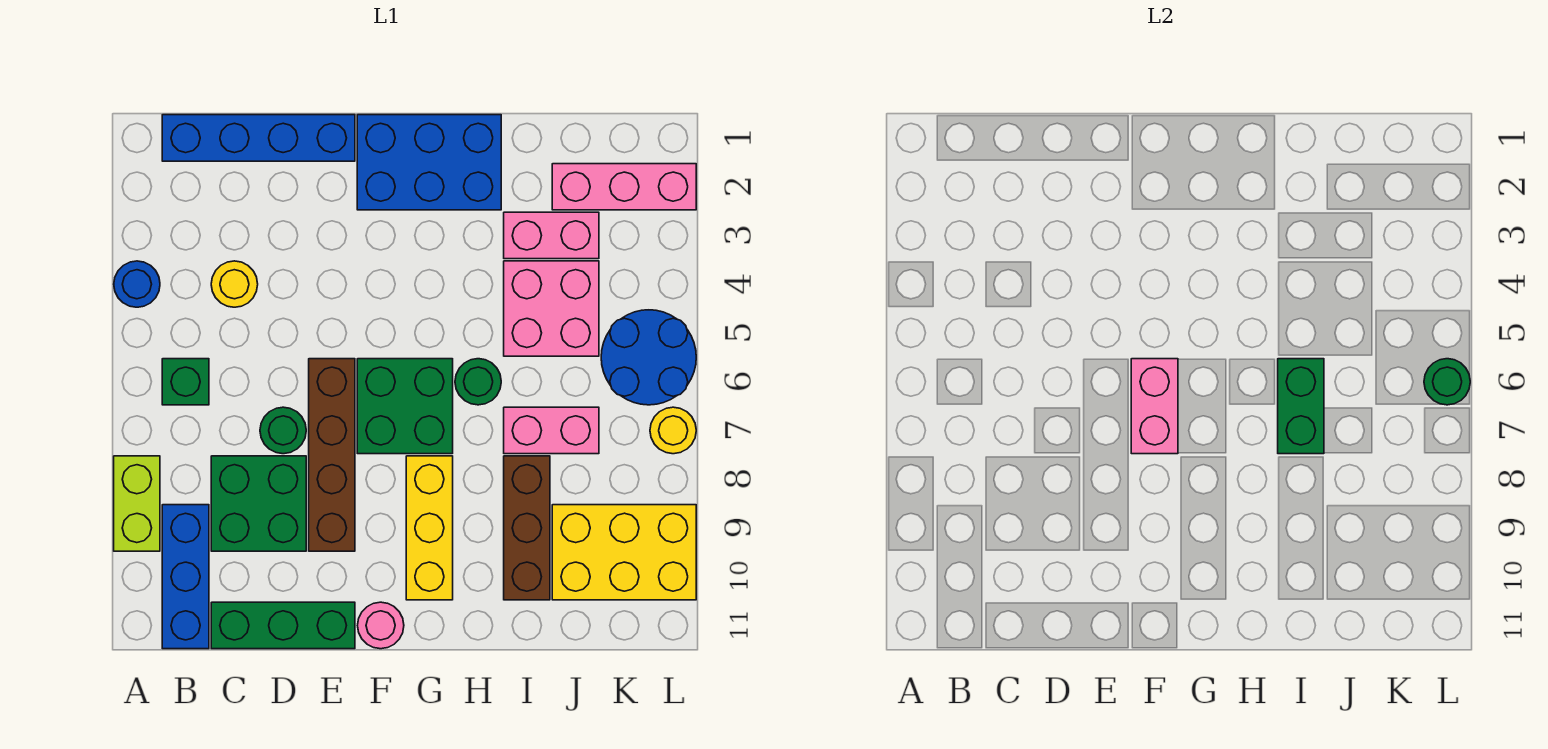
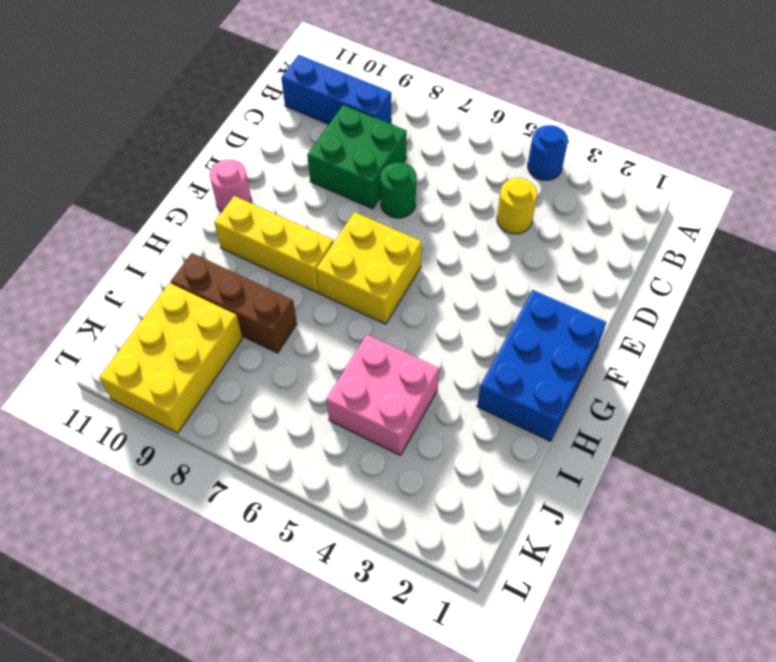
yellow 2x2 brick [316,212,422,324] -> green 2x2 brick [357,359,453,454]
none -> lime 1x2 brick [114,456,160,551]
none -> blue 1x4 brick [162,115,355,161]
none -> green 1x1 brick [162,359,209,405]

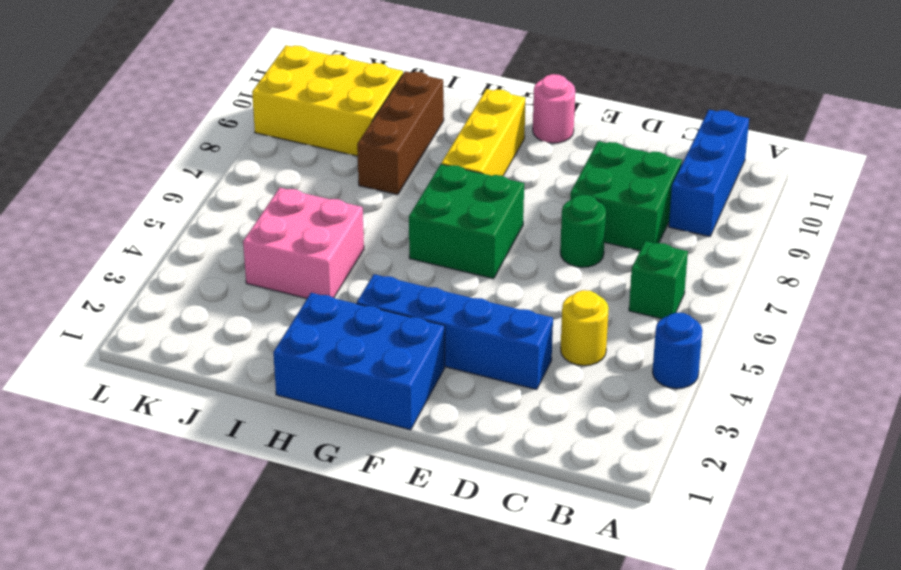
blue 1x4 brick [357,274,553,390] -> blue 1x4 brick moved to [162,115,355,161]
none -> lime 1x2 brick [114,456,160,551]
none -> green 1x3 brick [211,602,355,649]
none -> brown 1x4 brick [309,359,355,551]

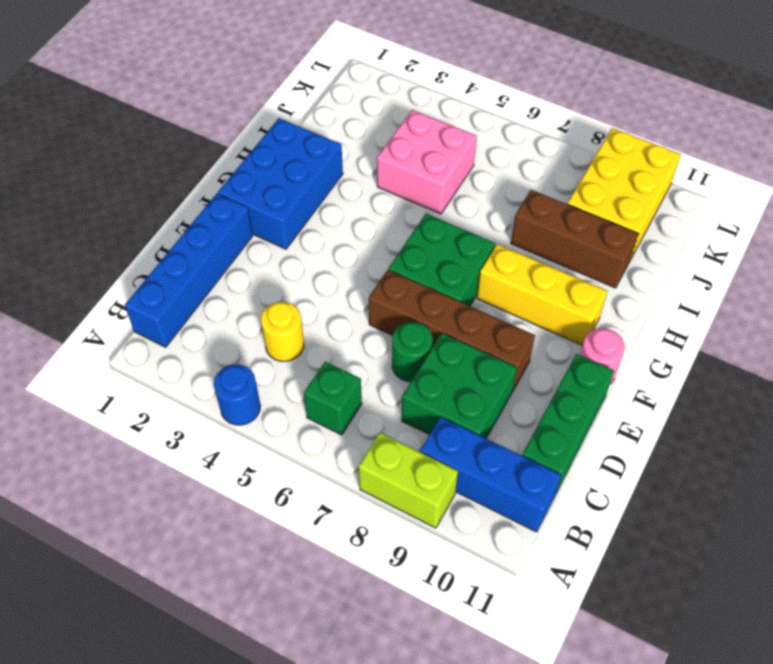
none -> green 1x1 round brick [455,359,501,405]
none -> pink 1x2 brick [504,212,599,259]
none -> pink 1x2 brick [504,407,599,454]

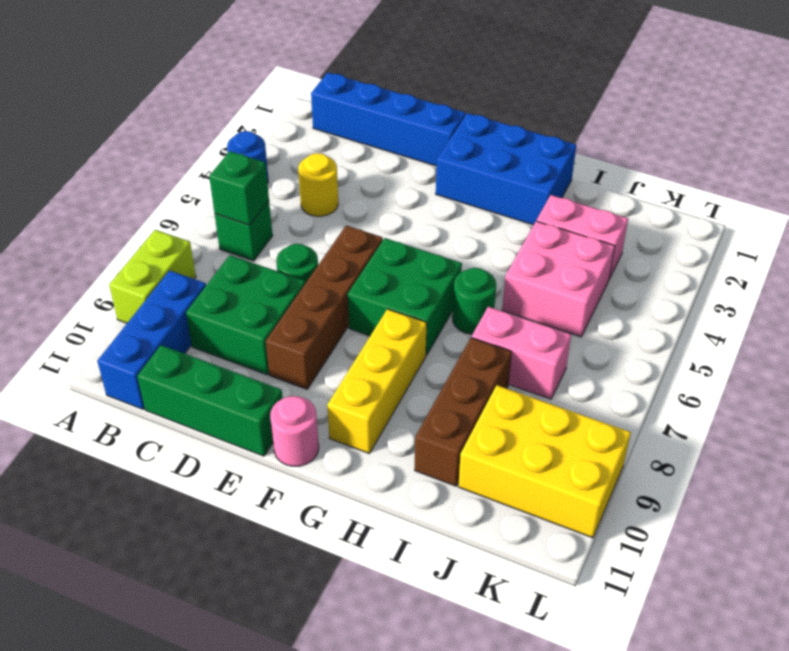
green 1x1 brick [209,151,269,225] -> none
none -> pink 1x3 brick [552,164,696,210]
none -> blue 2x2 round brick [601,310,696,405]
none -> yellow 1x1 round brick [650,407,696,454]

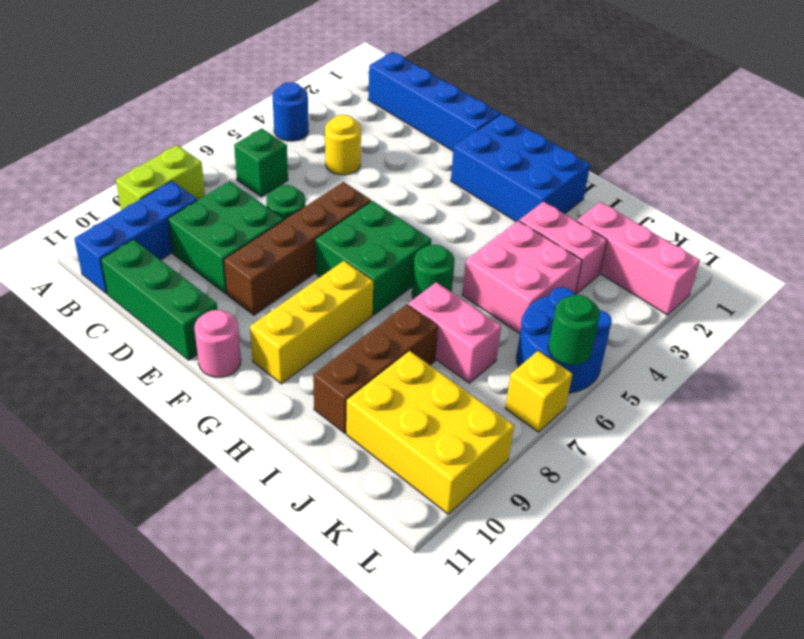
yellow 1x1 brick [505,351,572,432] -> yellow 1x1 round brick [650,407,696,454]
none -> pink 1x2 brick [1131,359,1178,454]
none -> green 1x2 brick [1278,359,1324,454]

